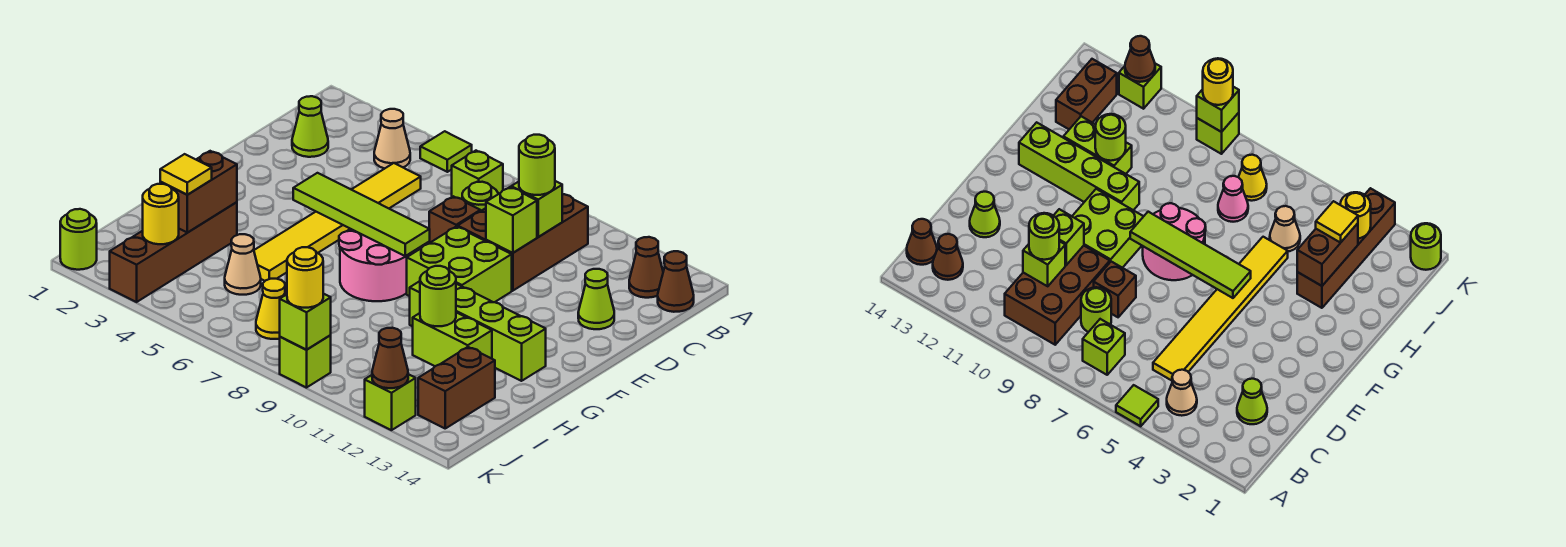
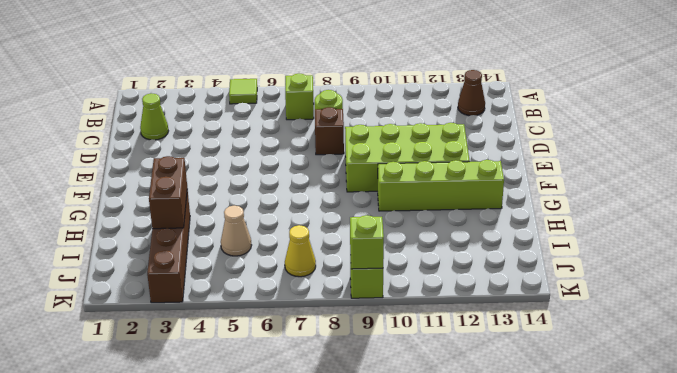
lime 2x4 brick [345,123,470,192] -> lime 2x2 brick [407,226,512,302]
none -> tan 1x1 cone [374,109,410,169]
none -> brown 2x3 brick [458,194,588,291]
none -> brown 1x1 cone [658,251,694,312]
none -> yellow 1x6 tile [254,163,421,281]

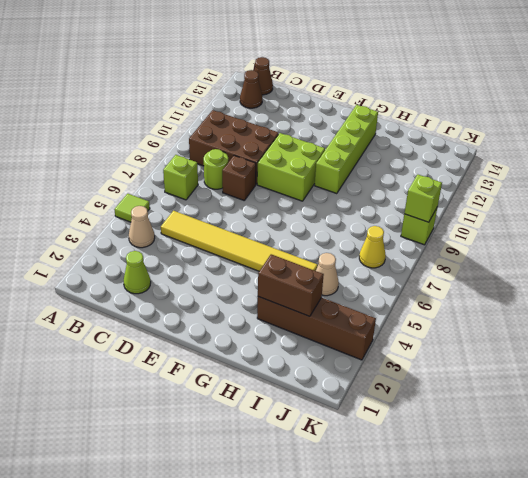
none -> lime 1x1 cone [578,269,614,329]
none -> pink 2x2 round brick [339,229,414,301]
none -> lime 1x2 brick [413,312,492,366]
none -> pink 1x1 cone [1218,176,1248,222]

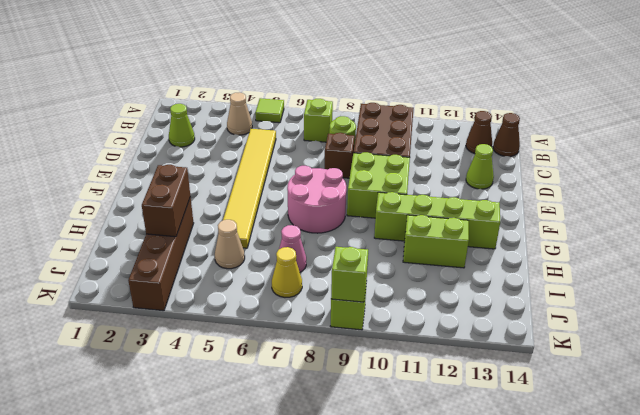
none -> brown 1x2 brick [418,347,495,428]
none -> lime 1x1 round brick [60,209,97,270]
none -> lime 1x1 brick [365,374,416,430]
none -> lime 1x1 brick [511,181,562,237]

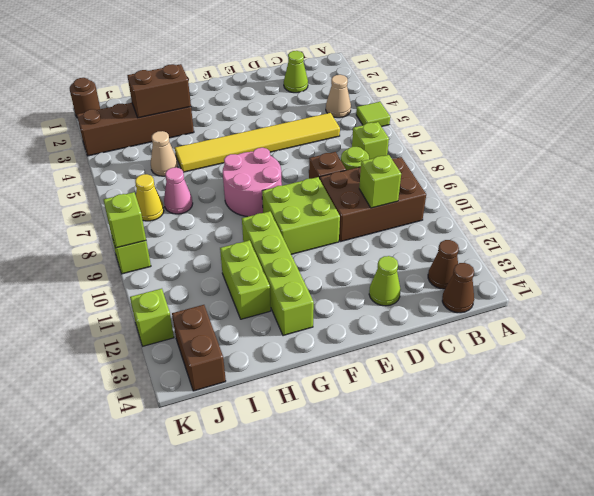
brown 1x2 brick [172,305,226,391] -> brown 1x2 brick turned to [418,347,495,428]
brown 1x1 round brick [70,78,100,118] -> lime 1x1 round brick [60,209,97,270]
none -> lime 1x1 brick [486,187,537,253]
none -> lime 1x4 tile [293,173,430,256]
none -> lime 1x1 round brick [420,266,456,326]
none -> yellow 1x1 round brick [143,184,179,244]

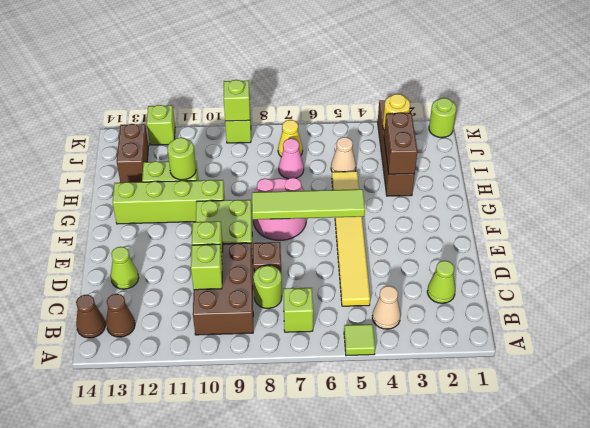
none -> brown 1x1 cone [372,328,408,388]
none -> lime 1x1 round brick [519,135,555,195]
none -> yellow 1x1 tile [160,154,212,195]
none -> yellow 1x1 round brick [287,247,323,308]

